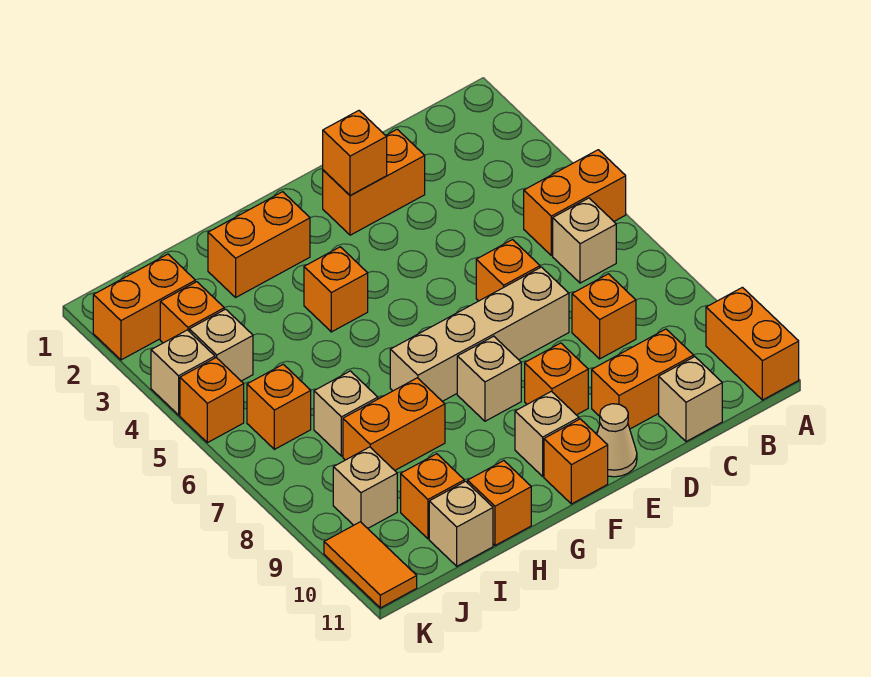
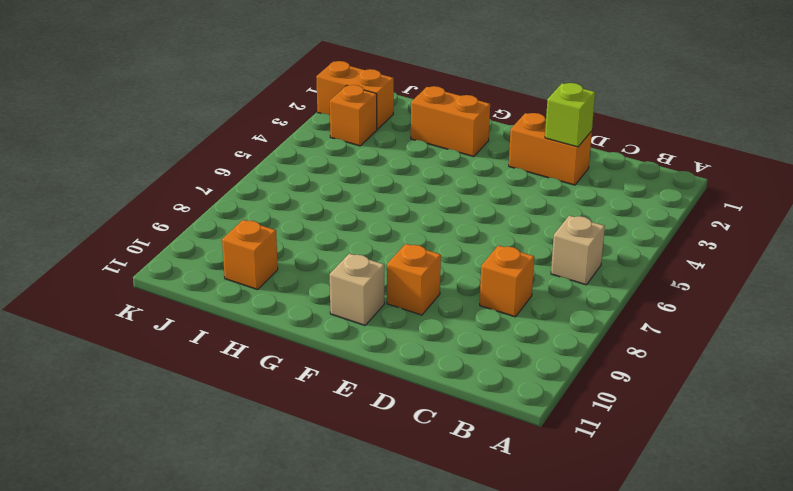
lime 1x1 brick [545,83,595,147] -> none
none -> orange 1x2 brick [524,150,626,255]
none -> orange 1x2 brick [706,287,799,400]
none -> orange 1x2 brick [592,329,694,429]
none -> tan 1x1 brick [659,357,722,442]

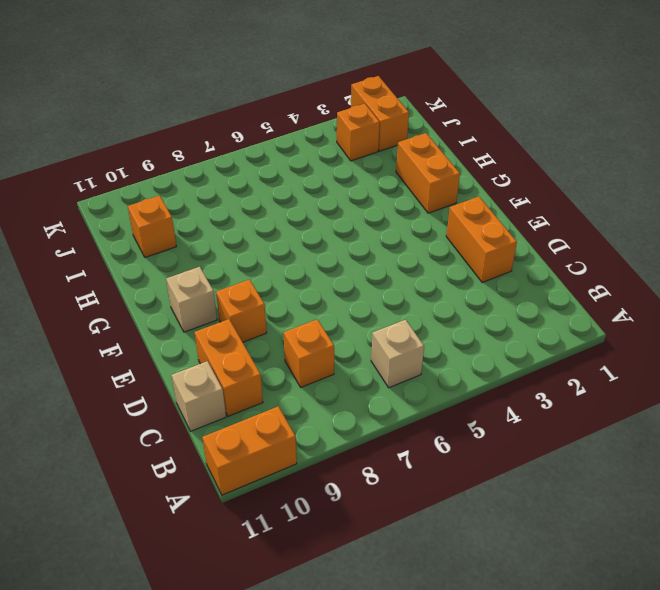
none -> orange 1x2 brick [524,150,626,255]
none -> orange 1x1 brick [476,240,540,301]
none -> tan 1x4 brick [390,267,569,401]
none -> tan 1x1 cone [597,404,637,477]

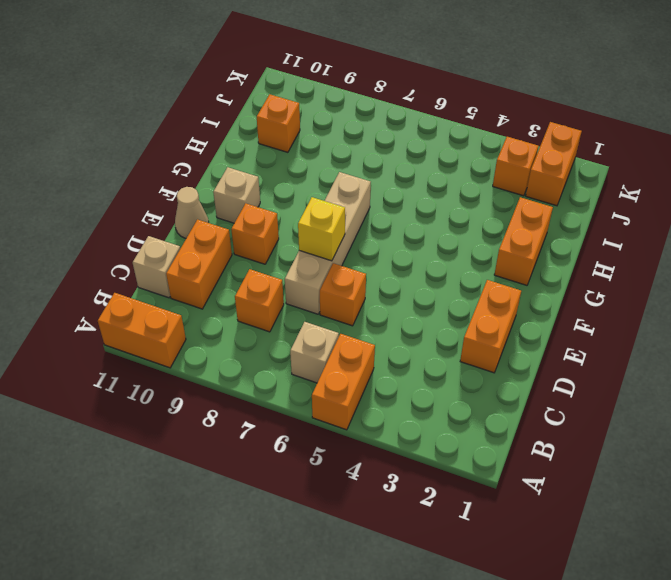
yellow 1x1 brick [298,197,345,261] -> none
none -> tan 1x1 brick [457,336,521,421]
none -> orange 1x1 brick [544,419,608,504]
none -> orange 1x1 brick [304,247,368,332]
none -> orange 1x2 brick [343,378,445,470]

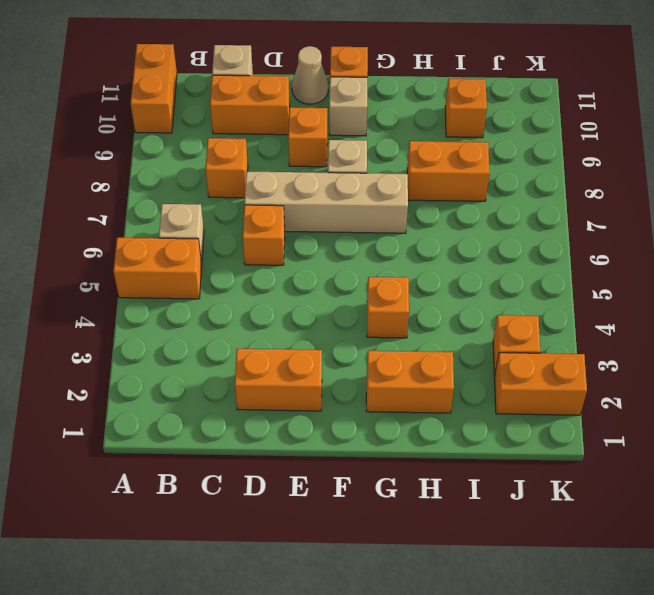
none -> orange 1x1 brick [468,461,531,546]
none -> tan 1x1 brick [314,371,378,456]
none -> tan 1x1 brick [429,481,493,566]
none -> tan 1x1 brick [189,309,253,381]

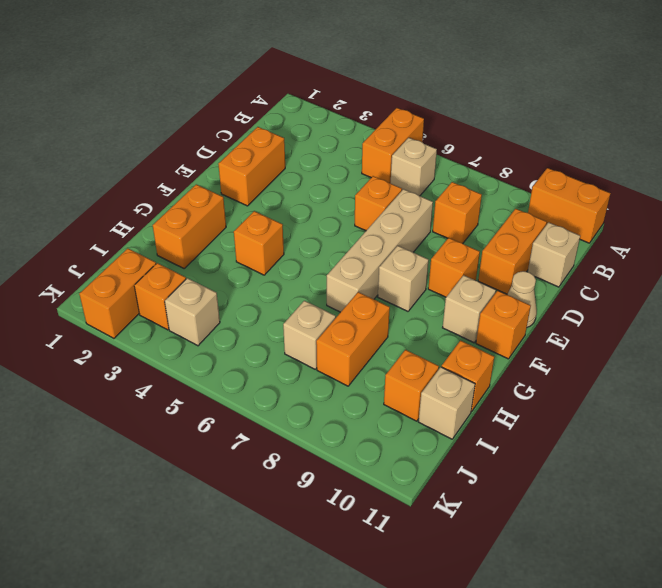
none -> orange 1x1 brick [247,364,311,449]
none -> tan 1x1 brick [333,447,397,528]
none -> tan 1x1 brick [151,330,215,415]
none -> orange 1x1 brick [180,358,244,443]

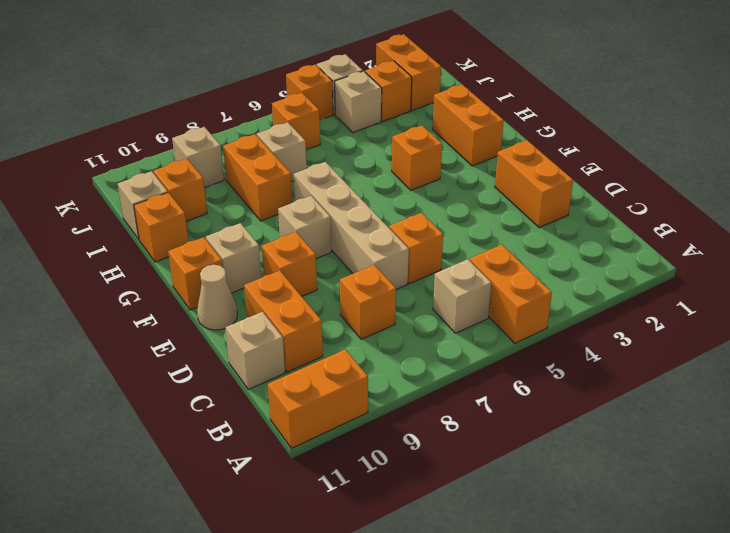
none -> orange 1x2 tile [324,522,417,608]
none -> orange 1x1 brick [323,111,387,195]

